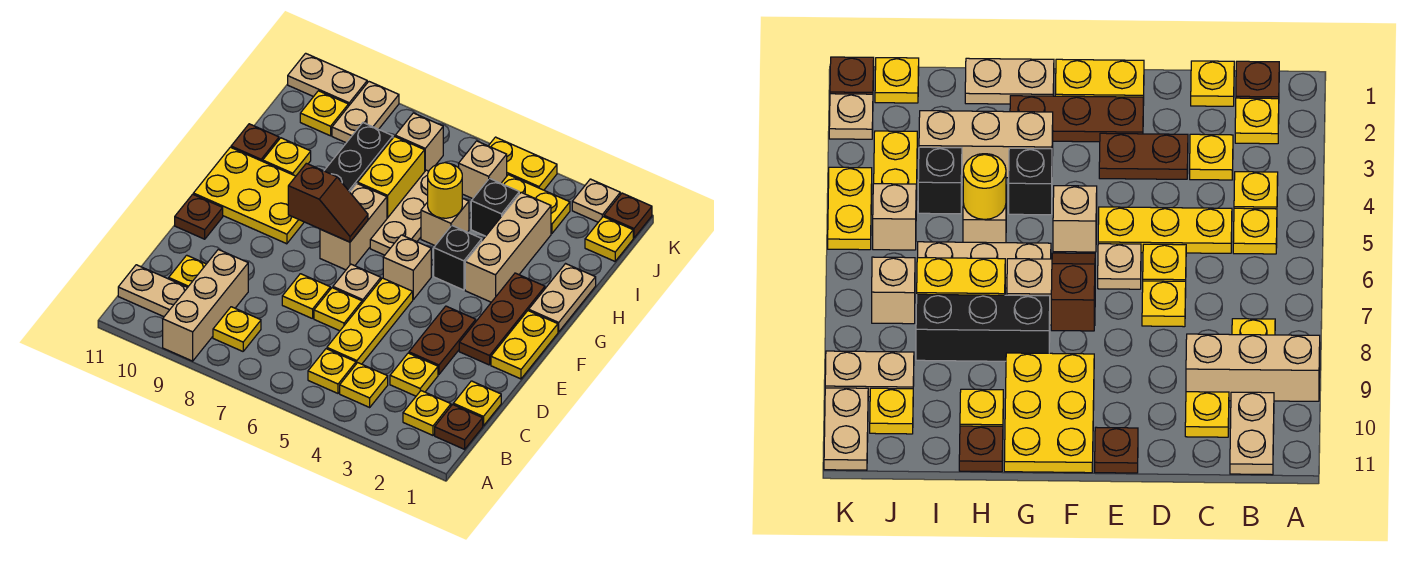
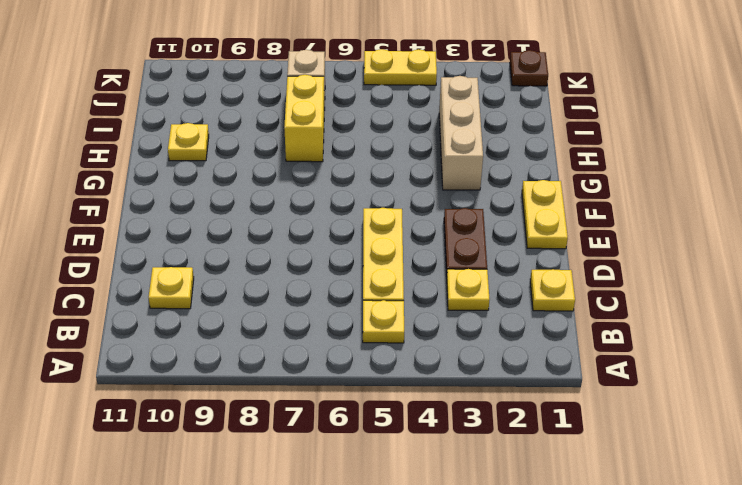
none -> tan 1x3 brick [163,250,248,361]
none -> brown 1x1 plate [435,405,483,449]
none -> yellow 1x1 plate [403,391,451,435]
none -> yellow 1x1 plate [340,363,388,407]

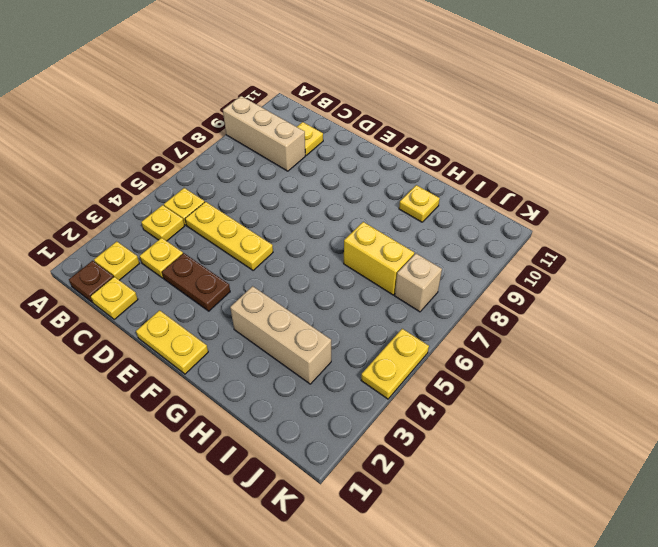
none -> yellow 1x1 plate [213,307,261,351]
none -> tan 1x2 plate [118,265,188,317]
none -> yellow 1x1 plate [314,288,362,331]
none -> yellow 1x1 plate [282,274,330,319]

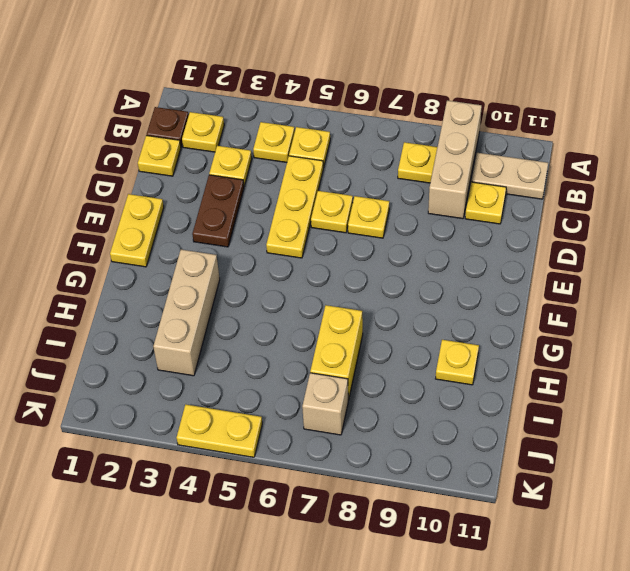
none -> brown 1x3 plate [459,273,545,365]
none -> tan 1x1 plate [333,264,381,303]
none -> brown 1x1 plate [175,194,223,239]
none -> tan 1x1 brick [383,235,431,299]

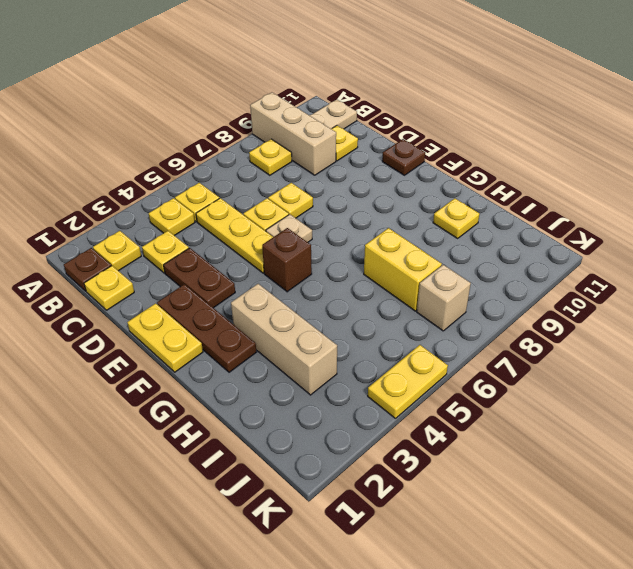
brown 1x1 brick [262,228,312,292] -> tan 1x1 brick [383,235,431,299]
none -> tan 1x2 brick [320,184,387,270]
none -> yellow 2x3 plate [193,147,304,244]
none -> tan 1x2 plate [529,264,596,332]
none -> black 1x1 brick [434,226,482,290]

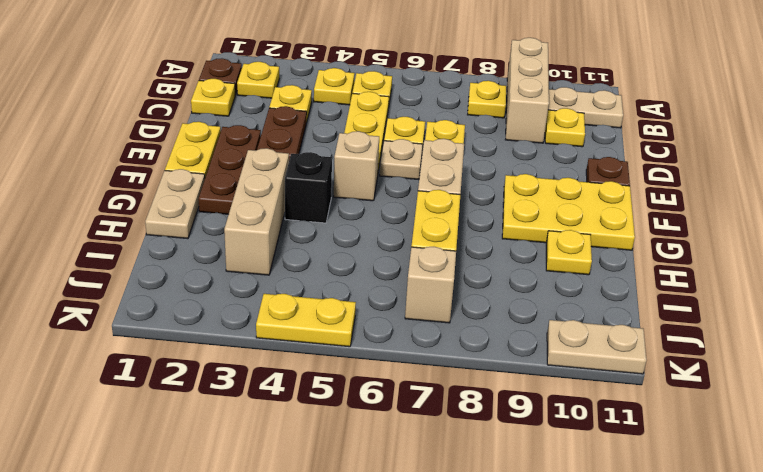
none -> tan 1x3 plate [370,170,429,255]
none -> black 1x3 brick [324,123,393,192]
none -> tan 1x1 brick [421,198,469,245]
none -> brown 1x1 plate [231,124,279,161]

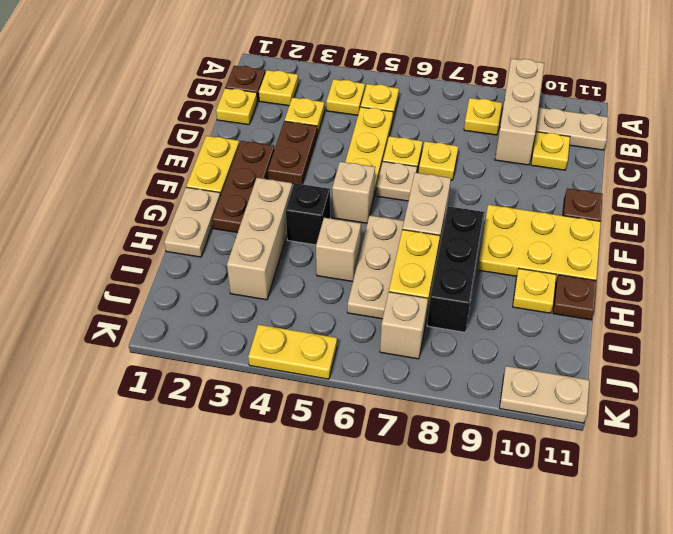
none -> black 1x1 brick [471,179,519,236]
none -> yellow 1x1 plate [585,217,633,261]
none -> yellow 1x2 plate [501,175,570,234]
none -> tan 1x1 brick [459,141,507,199]

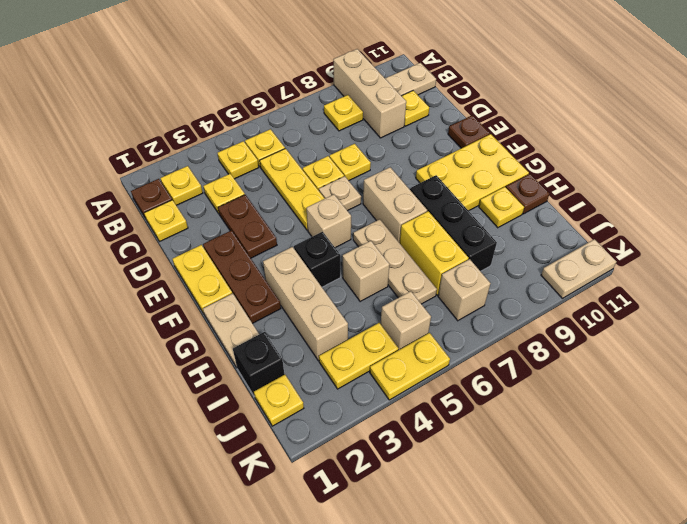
black 1x1 brick [233,332,285,395] -> black 1x1 brick moved to [471,179,519,236]
none -> tan 1x2 plate [332,82,399,143]
none -> yellow 1x1 plate [300,91,348,136]
none -> brown 1x1 plate [604,193,652,238]
none -> tan 1x1 plate [572,179,620,222]

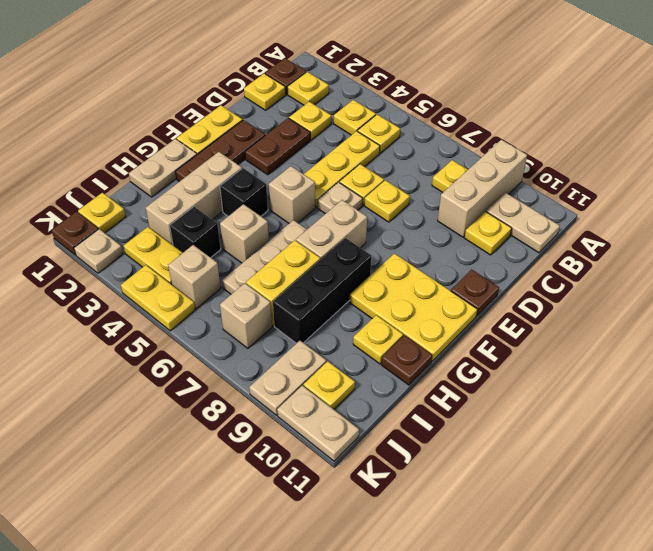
none -> brown 1x2 slope [288,163,368,242]
none -> yellow 1x1 round brick [428,163,462,218]

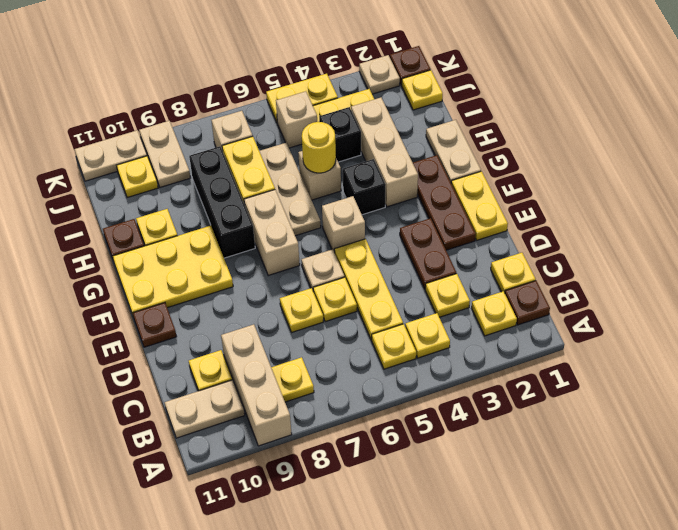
none -> brown 1x2 slope [288,163,368,242]

